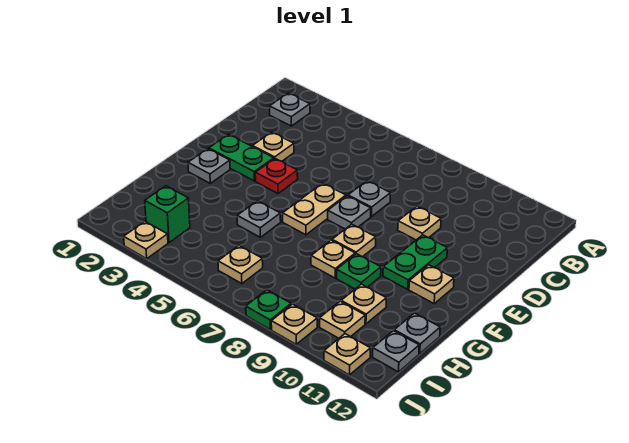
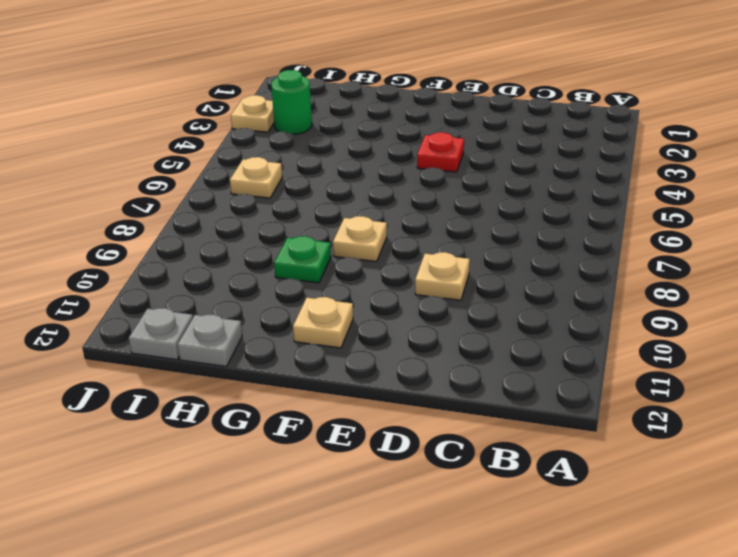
green 1x1 round brick [271,70,312,134] -> green 1x1 brick [145,186,190,242]
none -> grey 1x1 plate [270,93,310,126]
none -> tan 1x1 plate [253,132,294,161]
none -> grey 1x1 plate [348,181,391,217]

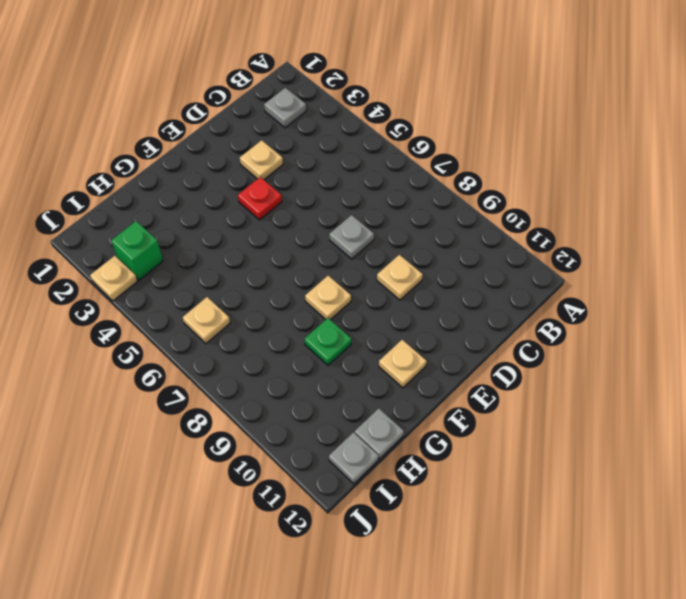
none -> green 1x2 plate [209,134,274,181]
none -> tan 1x2 plate [283,183,346,235]
none -> grey 1x1 plate [328,196,371,229]

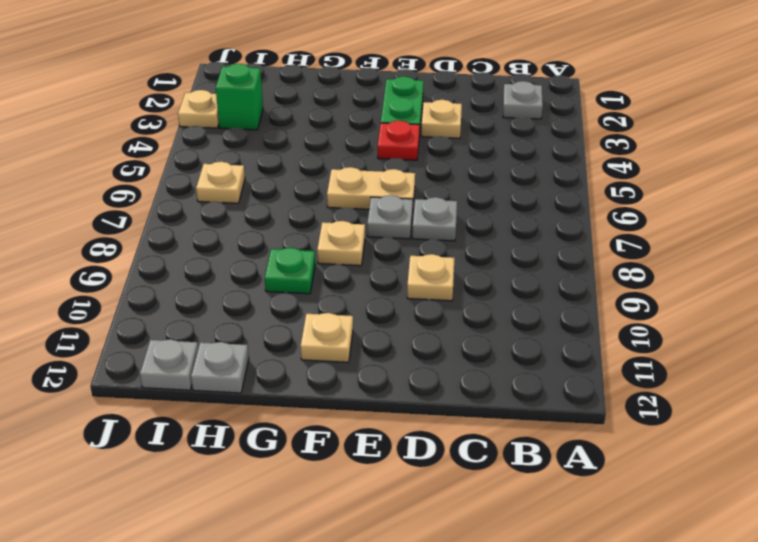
none -> green 1x2 plate [383,235,447,289]
none -> grey 1x1 plate [188,149,230,183]
none -> grey 1x1 plate [237,201,281,237]

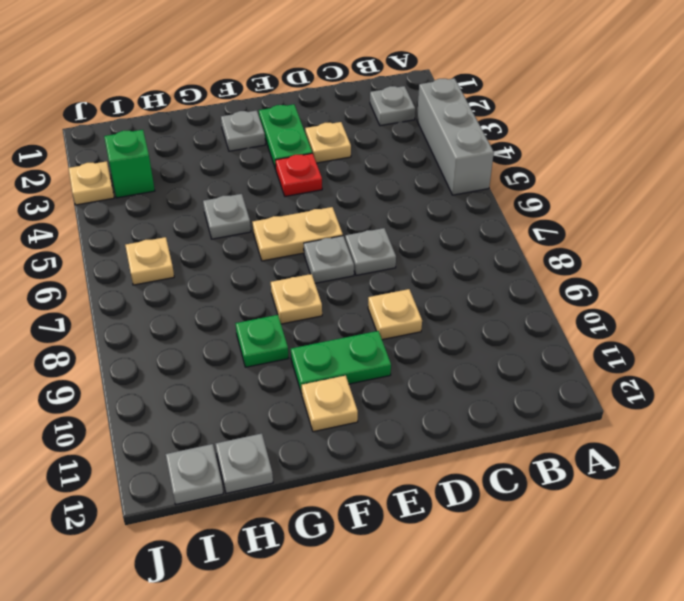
grey 1x3 brick [417,78,494,195] -> none
none -> tan 1x1 plate [311,240,355,278]
none -> tan 1x1 plate [341,284,386,324]
none -> tan 1x1 plate [320,301,365,338]

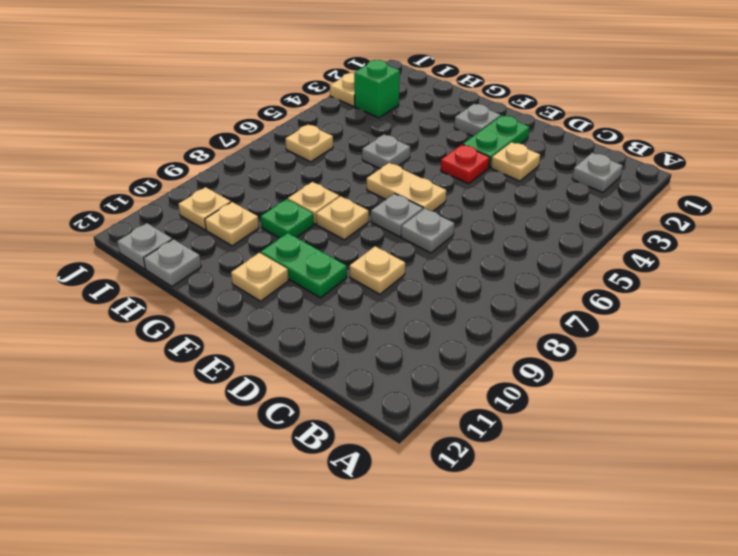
none -> green 1x1 plate [246,290,291,329]
none -> tan 1x1 plate [271,304,317,344]
none -> tan 1x1 plate [324,334,371,375]

